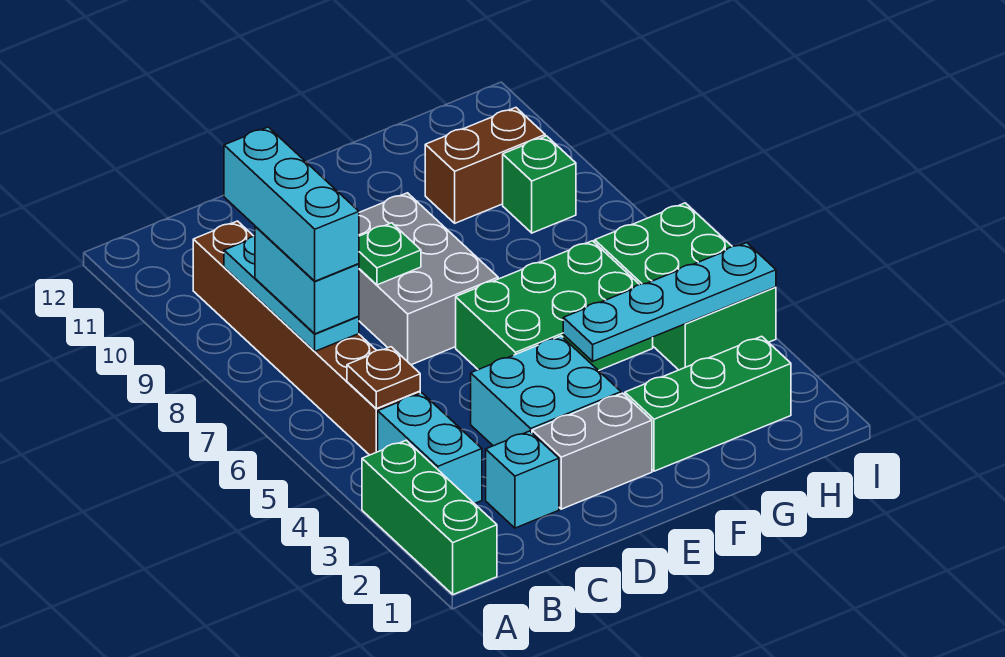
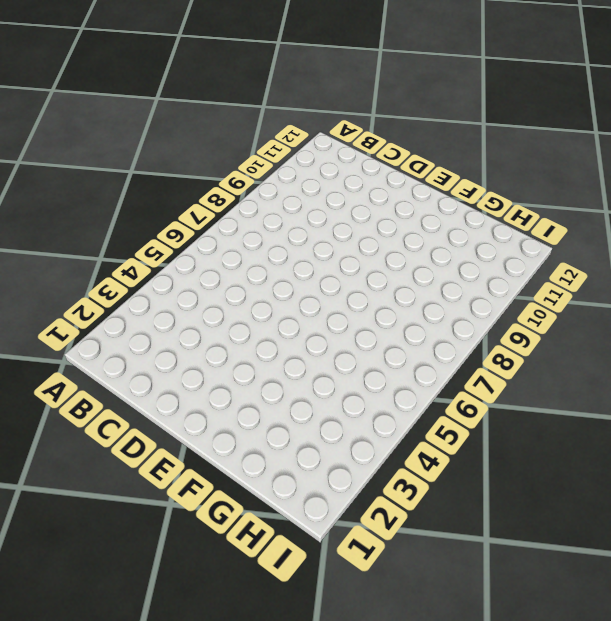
none -> green 1x3 brick [362,440,497,595]
none -> cyan 1x2 brick [378,393,482,504]
none -> brown 1x6 brick [193,221,420,455]

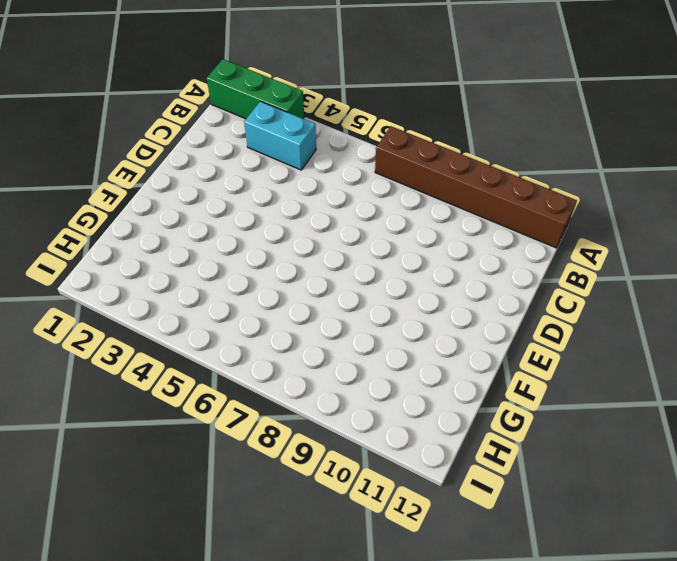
brown 1x6 brick [375,126,577,248] -> brown 1x6 brick moved to [193,221,420,455]
none -> cyan 1x1 brick [486,431,559,528]
none -> grey 1x2 brick [532,393,652,509]
none -> cyan 2x2 brick [471,336,621,446]

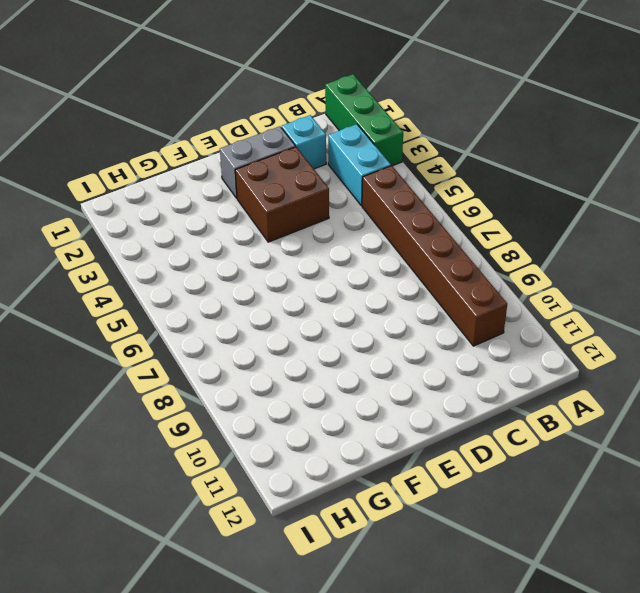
brown 2x2 brick [235,147,329,242] -> cyan 2x2 brick [471,336,621,446]
none -> grey 2x3 brick [359,193,498,365]
none -> green 2x3 brick [456,241,653,371]
none -> green 1x3 brick [625,336,791,471]

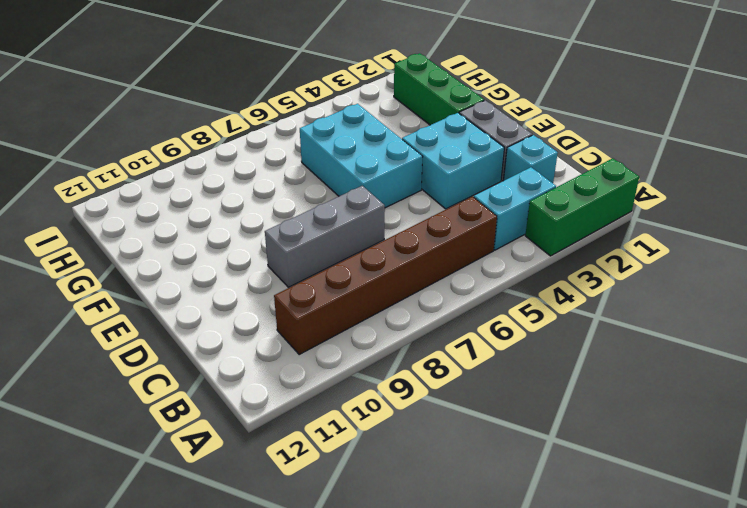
grey 1x3 brick [265,186,385,287] -> grey 2x3 brick [359,193,498,365]
cyan 2x3 brick [300,104,423,208] -> green 2x3 brick [456,241,653,371]
none -> brown 1x2 brick [425,108,545,223]
none -> green 2x3 brick [595,203,776,370]
none -> green 1x1 brick [503,136,576,233]

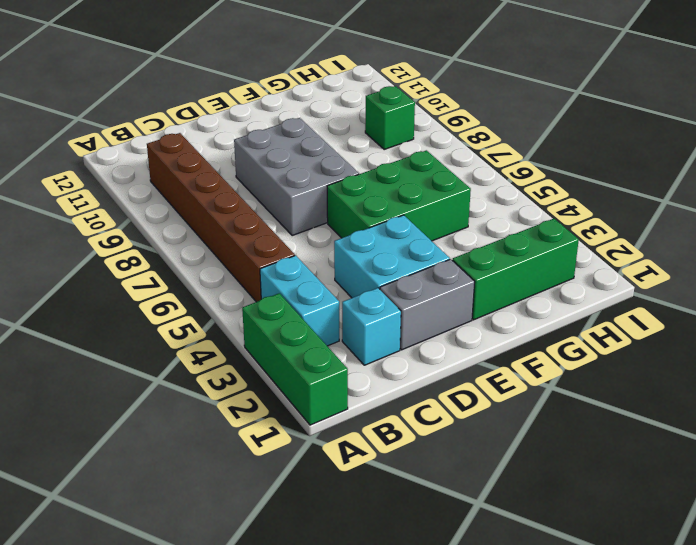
none -> brown 1x2 brick [425,108,545,223]
none -> green 2x3 brick [595,203,776,370]
none -> brown 1x1 plate [347,347,420,409]

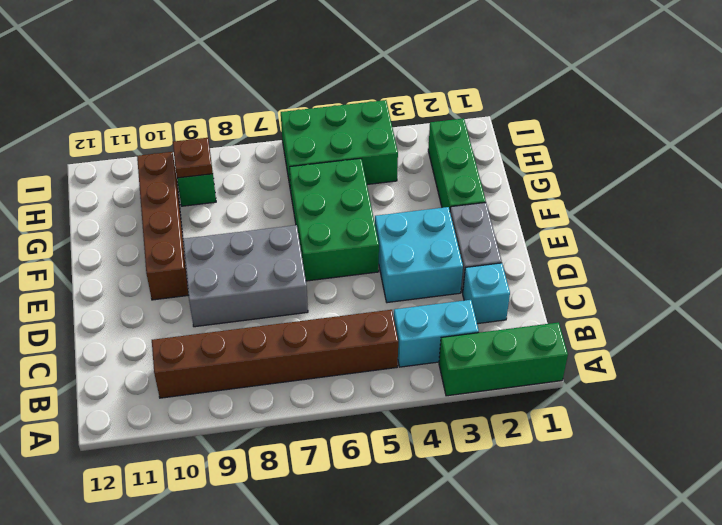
brown 1x4 brick [137,152,189,300] -> brown 1x2 brick [425,108,545,223]
brown 1x1 plate [173,138,213,178] -> brown 1x1 plate moved to [347,347,420,409]
none -> cyan 1x3 plate [224,236,359,351]
none -> green 1x1 plate [359,223,421,285]
none -> cyan 1x4 plate [563,243,776,361]

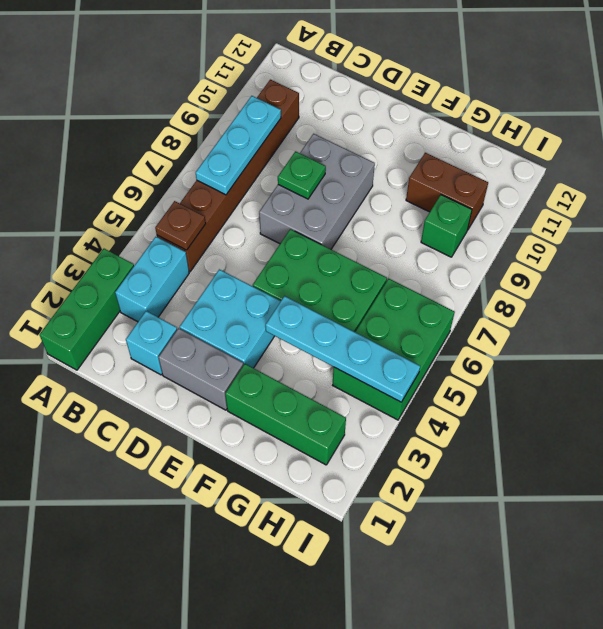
none -> cyan 1x2 brick [255,226,359,334]
none -> cyan 1x3 brick [224,127,359,281]

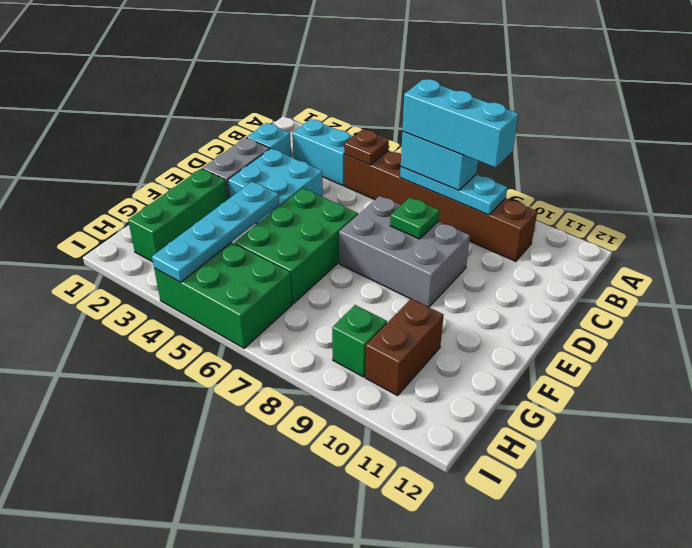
none -> green 1x3 brick [362,440,497,595]

